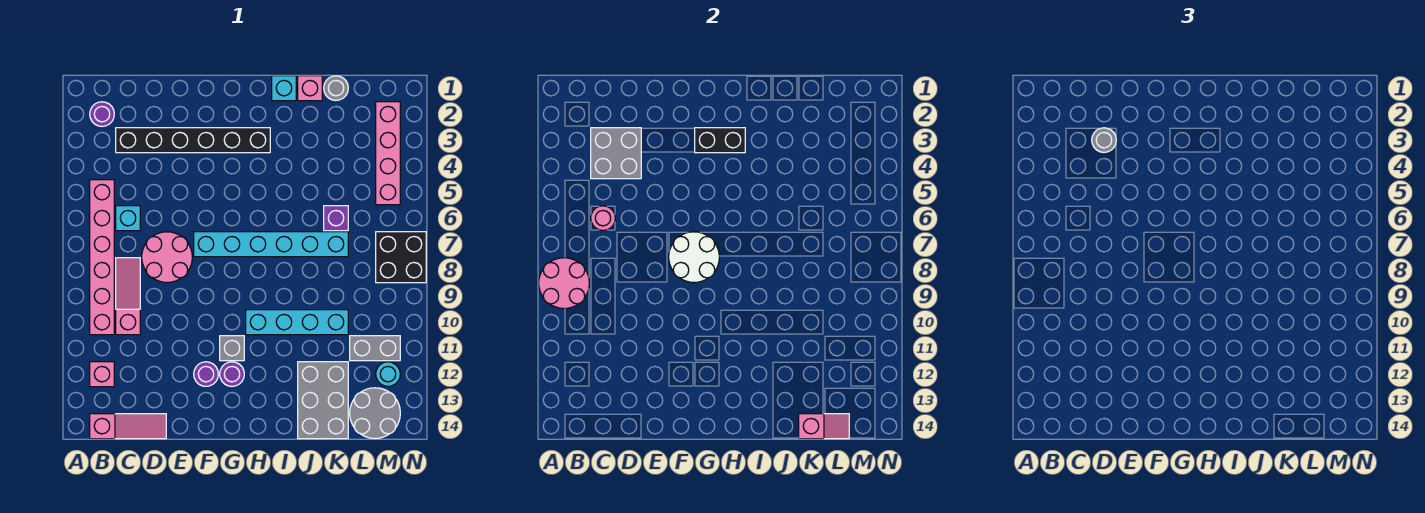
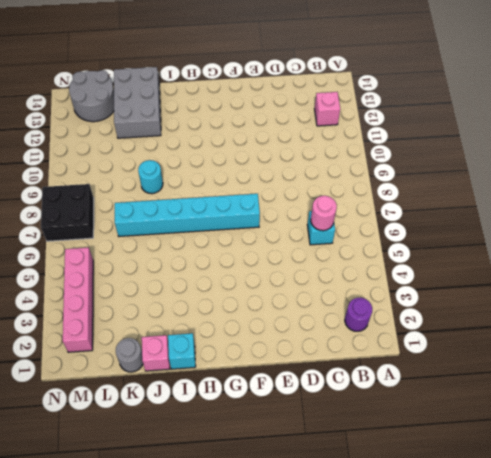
cyan 1x1 round brick [138,160,163,194] -> cyan 1x1 round brick moved to [376,362,400,386]
none -> pink 1x6 brick [90,180,114,335]
none -> pink 1x3 slope [90,414,166,439]
none -> black 1x6 brick [116,128,270,153]
none -> pink 1x3 slope [116,258,140,335]

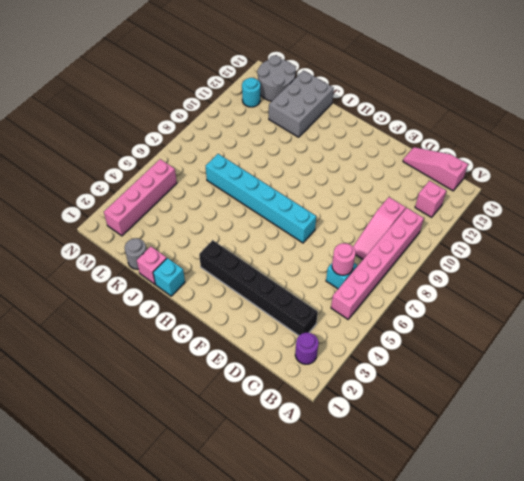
none -> pink 2x2 round brick [142,232,192,283]
none -> purple 1x1 round brick [194,362,218,386]
none -> grey 1x1 brick [220,336,244,361]
none -> purple 1x1 round brick [220,362,244,386]

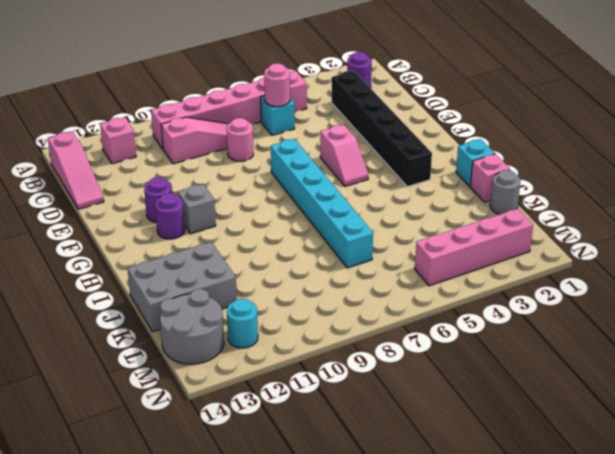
pink 1x1 round brick [227,118,253,161] -> pink 2x2 round brick [142,232,192,283]
pink 1x2 slope [320,125,368,186] -> pink 1x2 slope moved to [799,414,849,439]
none -> cyan 1x4 brick [246,310,348,335]
none -> purple 1x1 brick [324,206,348,231]
none -> grey 1x2 brick [350,336,400,361]
none -> black 2x2 brick [376,232,426,283]

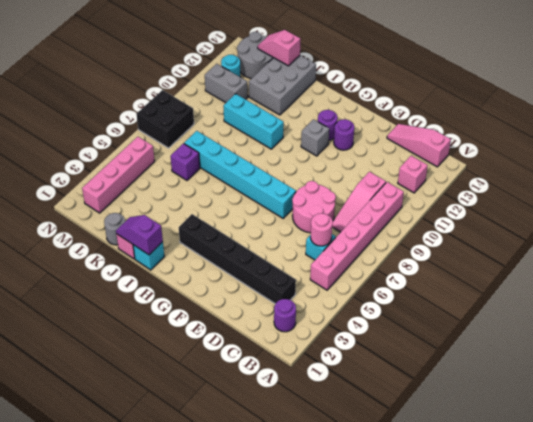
purple 1x2 slope [116,215,163,255] -> none
cyan 1x3 brick [223,94,284,149] -> cyan 1x4 brick [246,310,348,335]
none -> pink 2x2 round brick [539,258,589,309]
none -> grey 2x2 brick [591,128,641,179]
none -> white 2x2 round brick [669,232,719,283]
none -> black 1x2 brick [695,128,745,153]

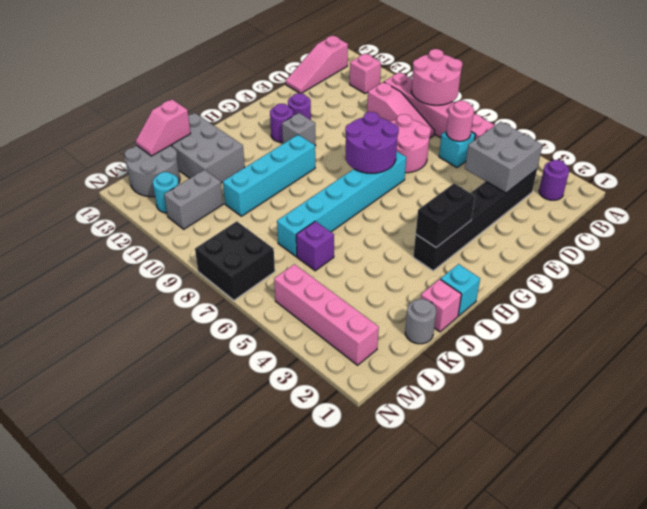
purple 2x2 round brick [345,112,399,173] -> white 2x2 round brick [669,232,719,283]
none -> grey 1x1 round brick [1092,128,1116,152]

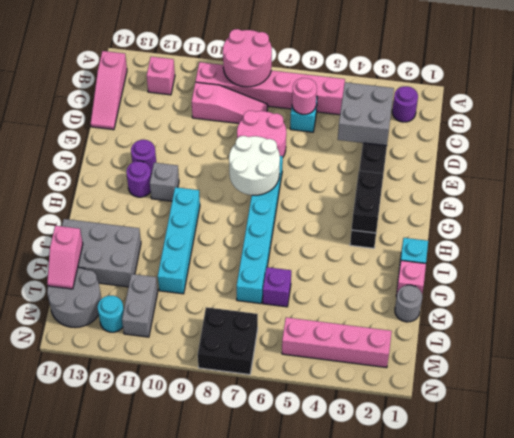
none -> grey 1x1 round brick [1092,128,1116,152]

